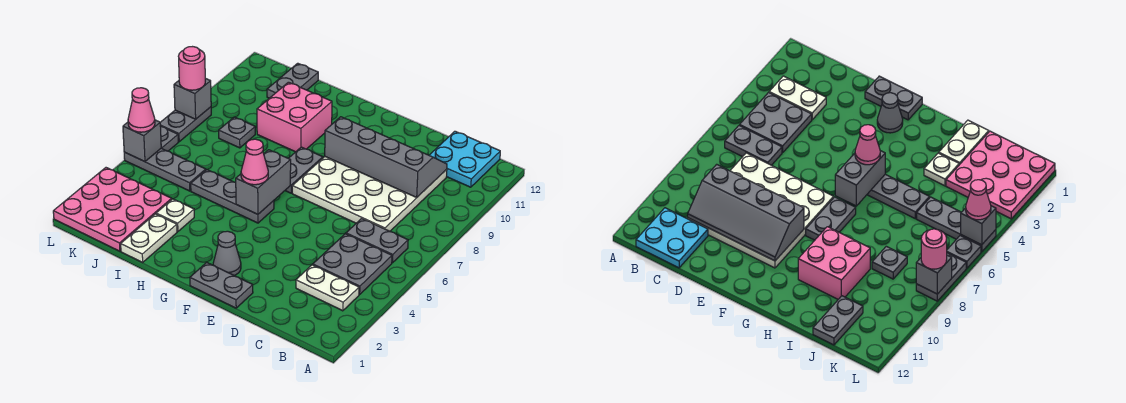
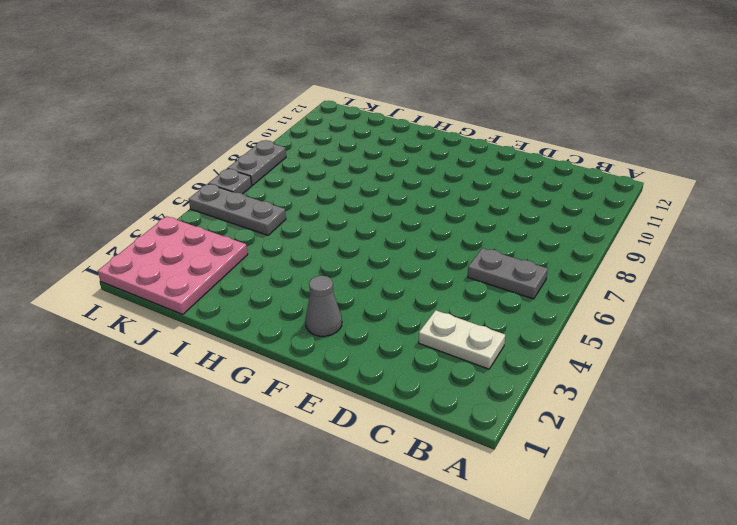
none -> grey 2x2 plate [313,234,392,294]
none -> cyan 2x2 plate [429,131,500,187]
none -> white 4x4 plate [292,157,447,231]

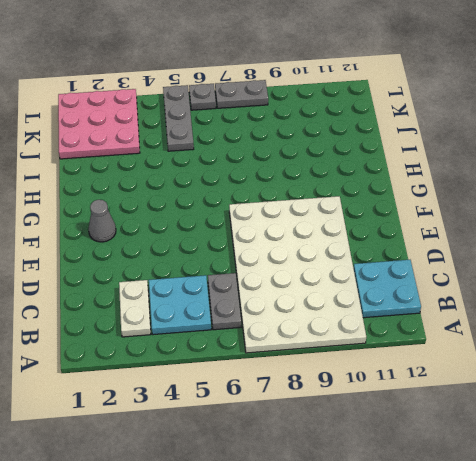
white 4x6 plate [229,196,366,353] -> white 4x4 plate [292,157,447,231]
cyan 2x2 plate [149,275,211,335] -> grey 2x2 plate [313,234,392,294]
none -> grey 1x2 plate [190,262,253,308]
none -> grey 1x3 plate [191,170,274,223]
none -> grey 1x2 plate [285,147,323,193]

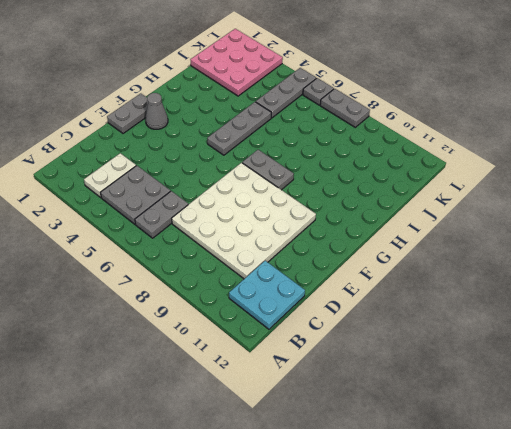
none -> pink 2x2 brick [257,82,332,152]
none -> white 1x2 plate [121,214,177,262]
none -> white 1x1 plate [156,199,194,232]

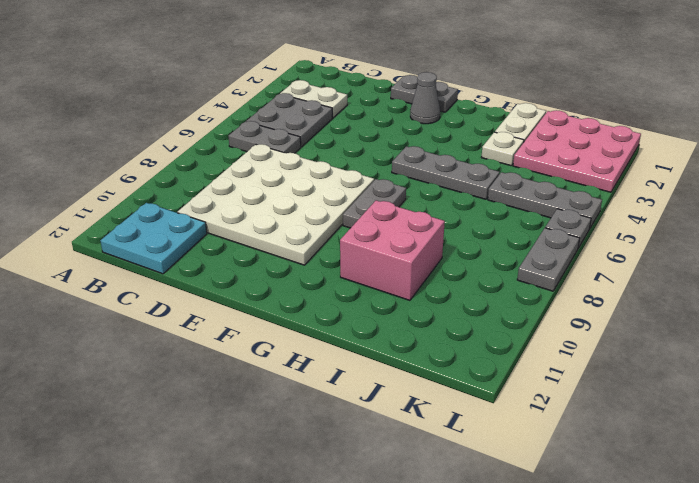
none -> grey 1x1 plate [219,117,255,148]
none -> grey 1x2 plate [267,63,318,98]
none -> grey 2x4 slope [325,117,447,197]

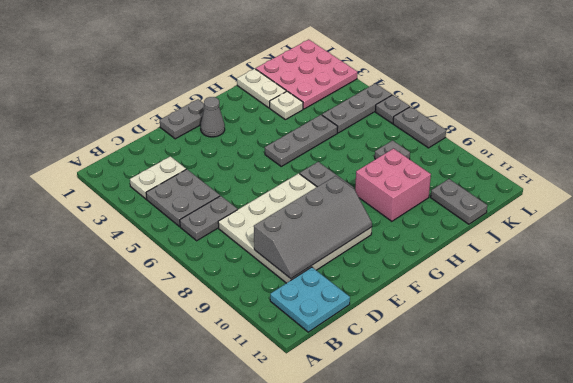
none -> grey 1x2 brick [236,150,291,215]
none -> grey 1x1 brick [123,120,161,162]
none -> grey 1x1 brick [174,78,211,119]

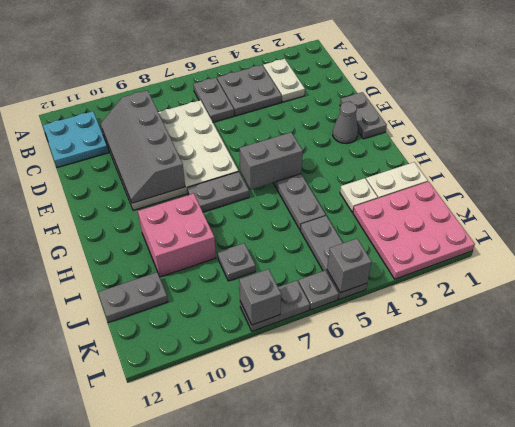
none -> pink 1x1 cone [241,139,268,185]
none -> pink 1x1 cone [128,88,155,132]
none -> pink 1x1 round brick [178,47,205,90]

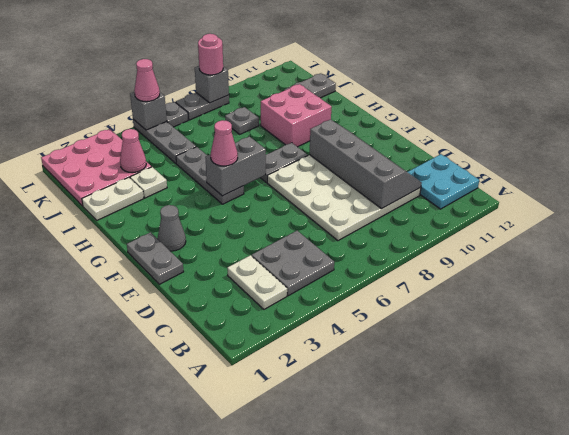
pink 1x1 cone [120,129,146,173] -> none
none -> grey 1x2 plate [346,219,408,263]

